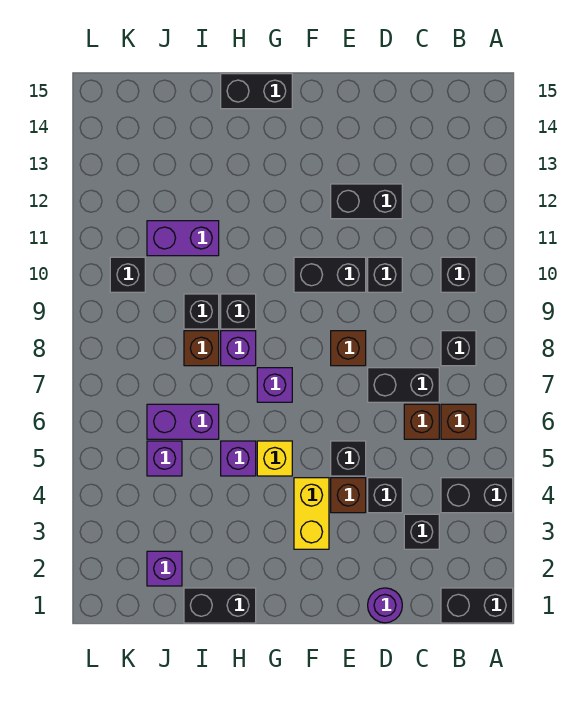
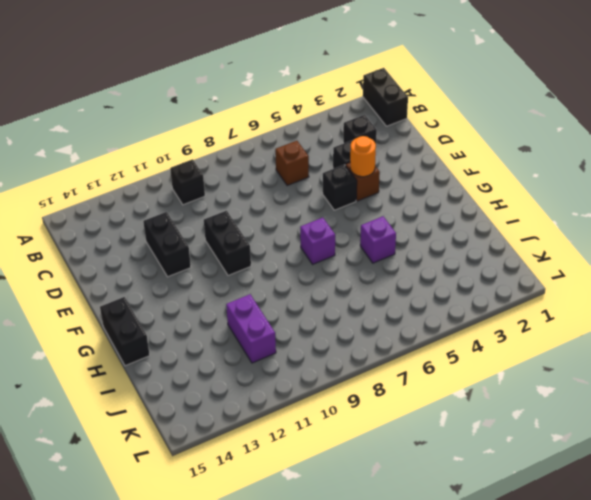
orange 1x1 round brick [350,136,376,177] -> none
none -> black 1x2 brick [441,478,513,513]
none -> brown 1x1 brick [441,404,476,439]
none -> black 1x1 brick [441,331,476,366]
none -> black 1x2 brick [368,368,439,402]

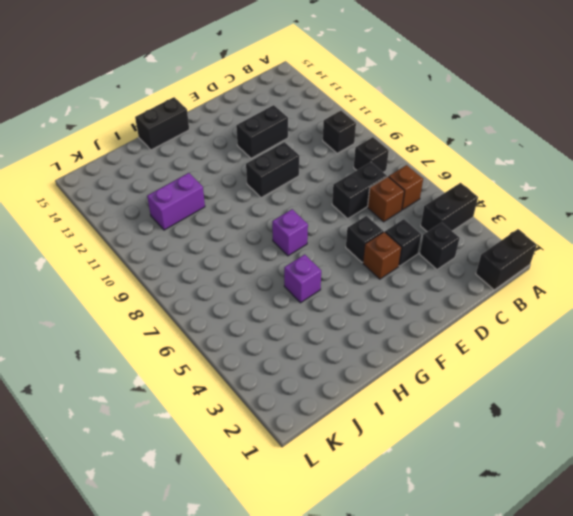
none -> purple 1x1 round brick [368,588,402,623]
none -> black 1x1 brick [368,257,402,292]
none -> brown 1x1 brick [331,331,366,366]
none -> yellow 1x2 brick [294,478,329,549]

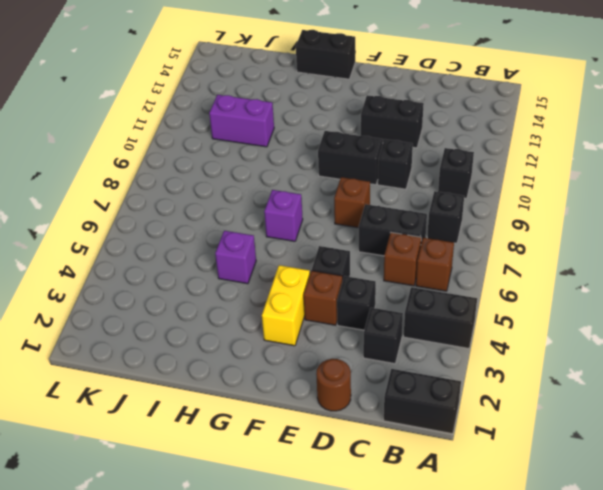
brown 1x1 round brick [316,359,351,411] -> purple 1x1 round brick [368,588,402,623]
none -> yellow 1x1 brick [257,441,292,476]
none -> black 1x2 brick [184,588,256,623]
none -> purple 1x1 brick [221,331,256,366]
none -> black 1x1 brick [221,294,256,329]

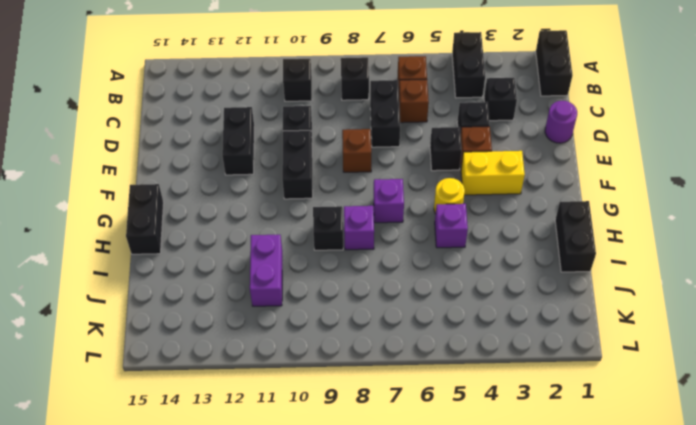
yellow 1x1 round brick [434,178,465,214] -> yellow 1x1 brick [257,441,292,476]
none -> purple 1x2 brick [147,404,219,439]
none -> brown 1x1 brick [184,331,219,366]
none -> black 1x1 brick [184,294,219,329]
none -> purple 1x1 brick [147,551,182,586]

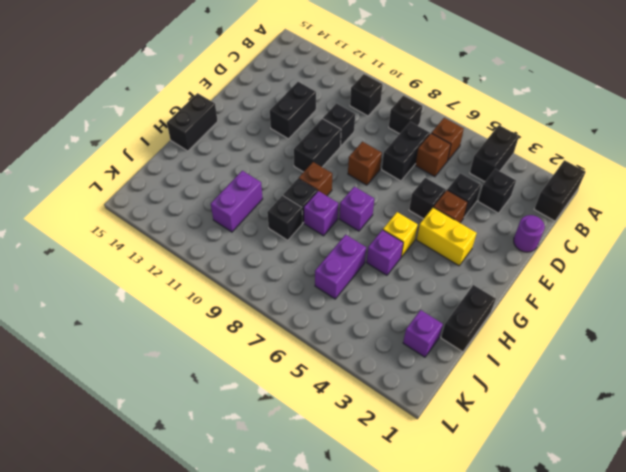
brown 1x1 brick [299,162,332,196] -> brown 1x1 brick moved to [184,331,219,366]
none -> purple 1x1 brick [147,441,182,476]
none -> black 1x1 brick [110,257,145,292]

